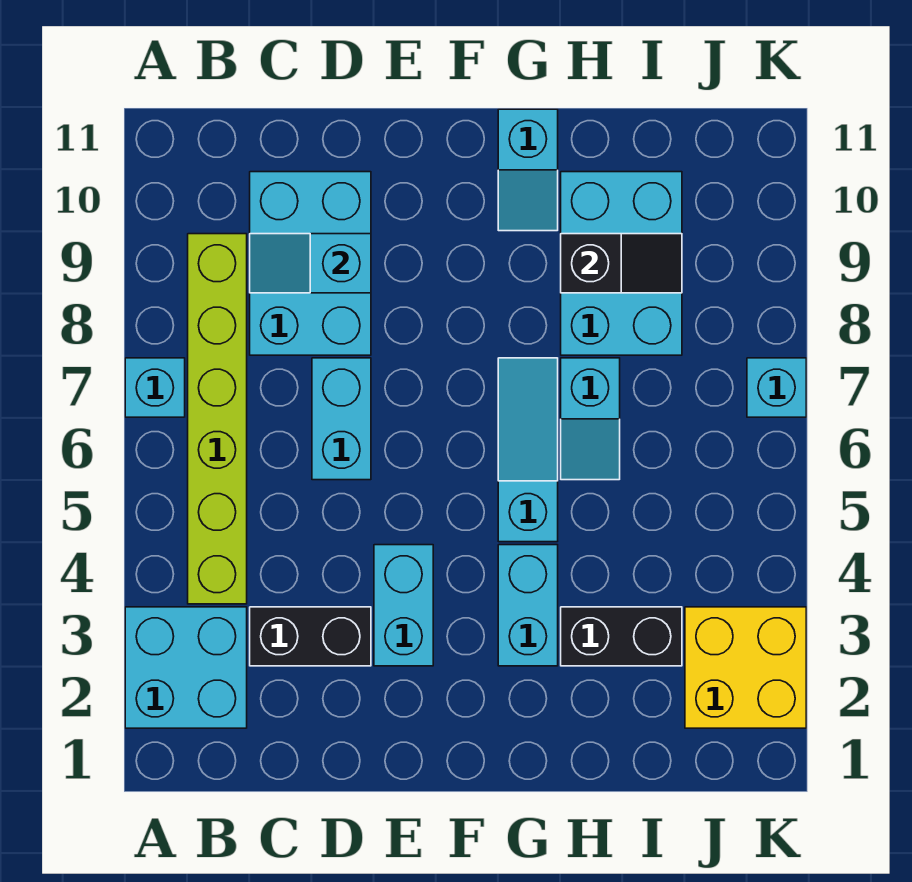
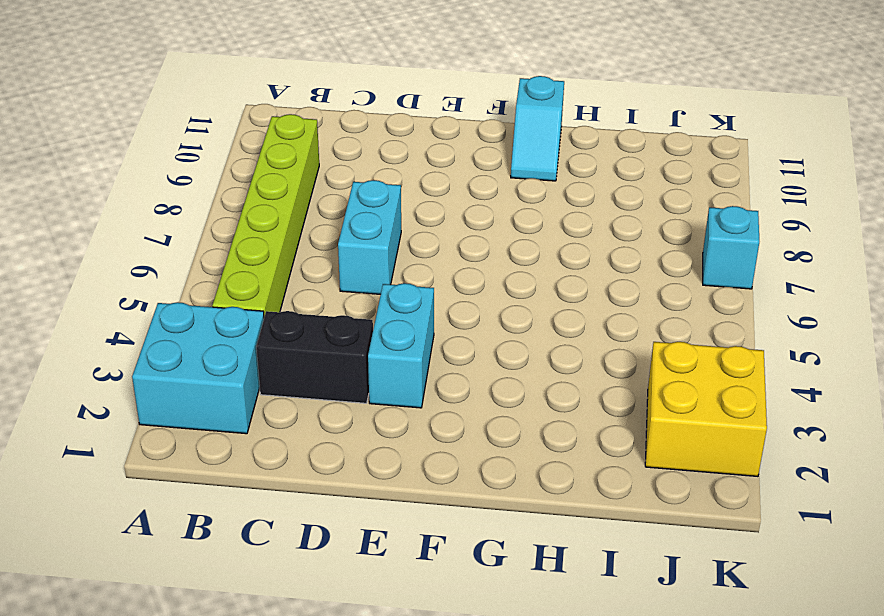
none -> cyan 1x1 brick [125,358,185,417]
none -> cyan 2x3 brick [250,172,371,355]
none -> cyan 1x2 brick [498,545,558,666]

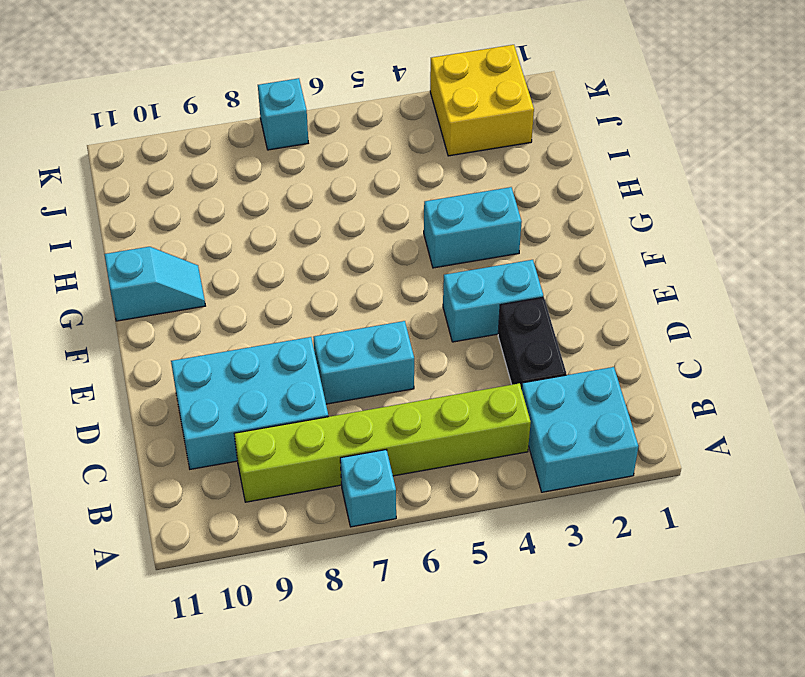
none -> cyan 1x3 slope [498,358,558,542]
none -> black 1x2 brick [561,607,682,666]
none -> cyan 1x2 slope [561,358,620,480]

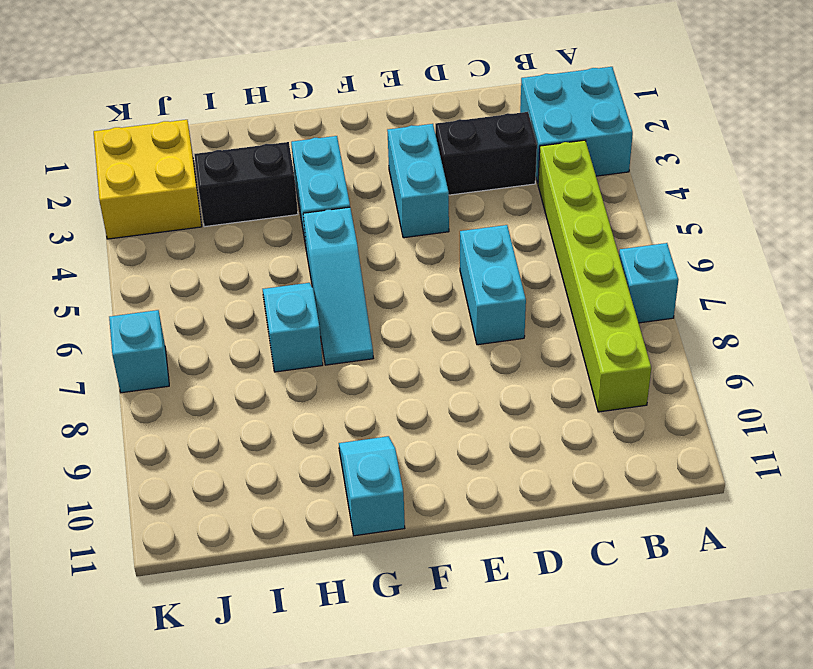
none -> cyan 2x3 brick [250,172,371,355]
none -> cyan 2x3 brick [561,172,682,355]
none -> cyan 1x2 slope [250,234,371,293]

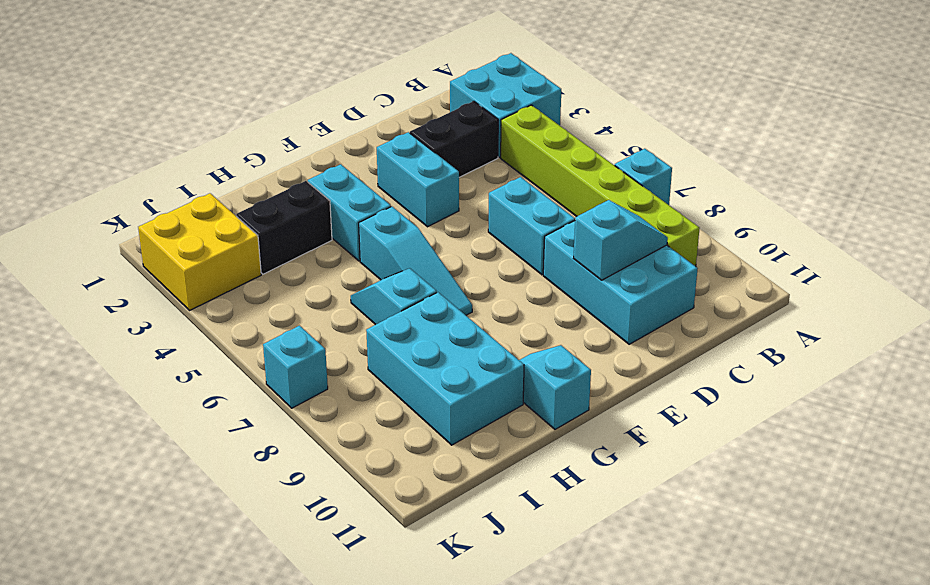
none -> black 1x2 slope [561,234,682,293]

